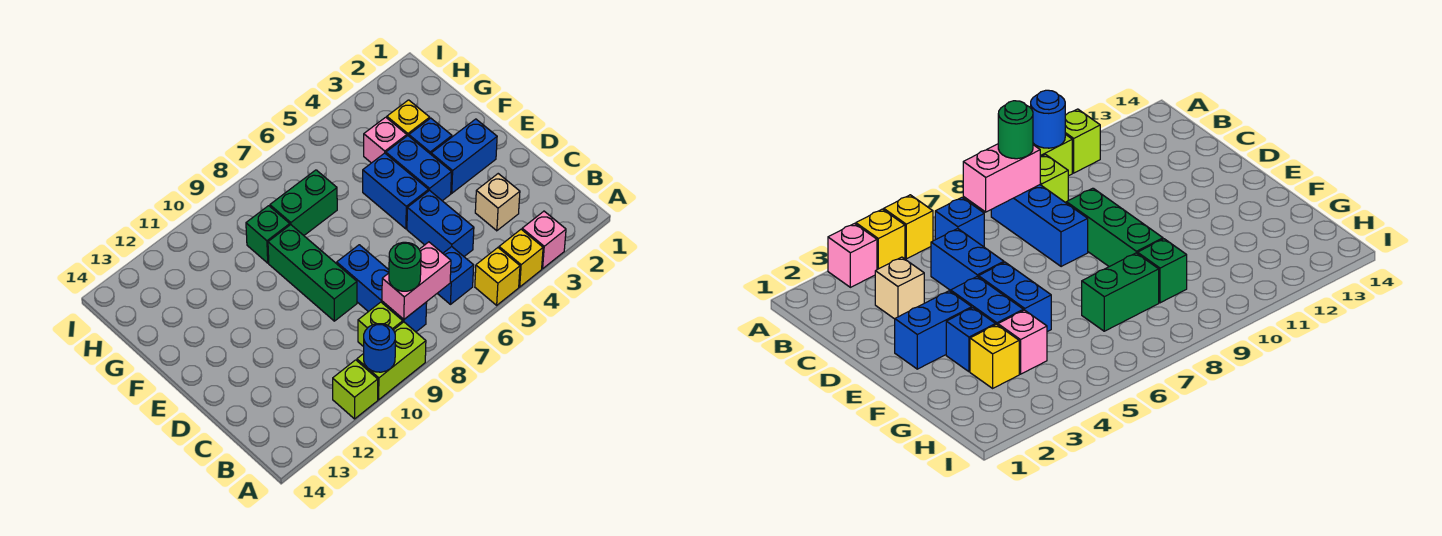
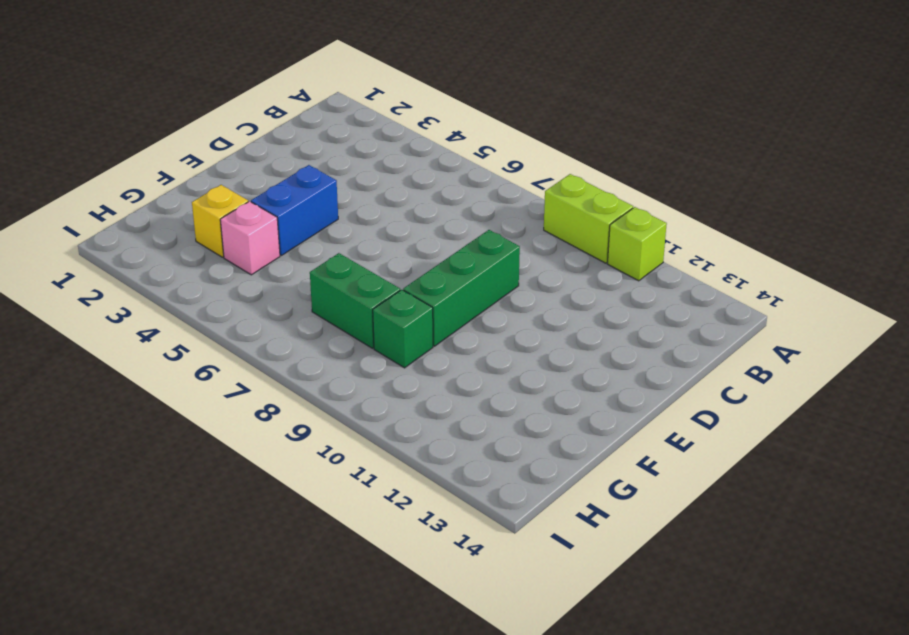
none -> pink 1x1 brick [522,211,566,269]
none -> yellow 1x1 brick [499,229,543,287]
none -> yellow 1x1 brick [475,248,520,305]

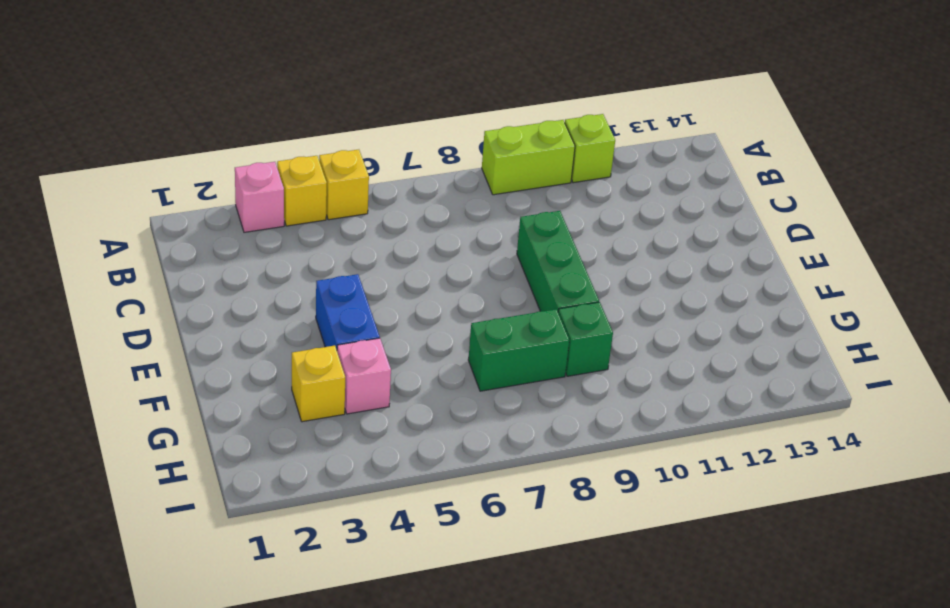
none -> blue 1x1 brick [437,247,474,304]
none -> blue 1x3 brick [337,245,427,332]
none -> lime 1x1 brick [358,302,403,347]

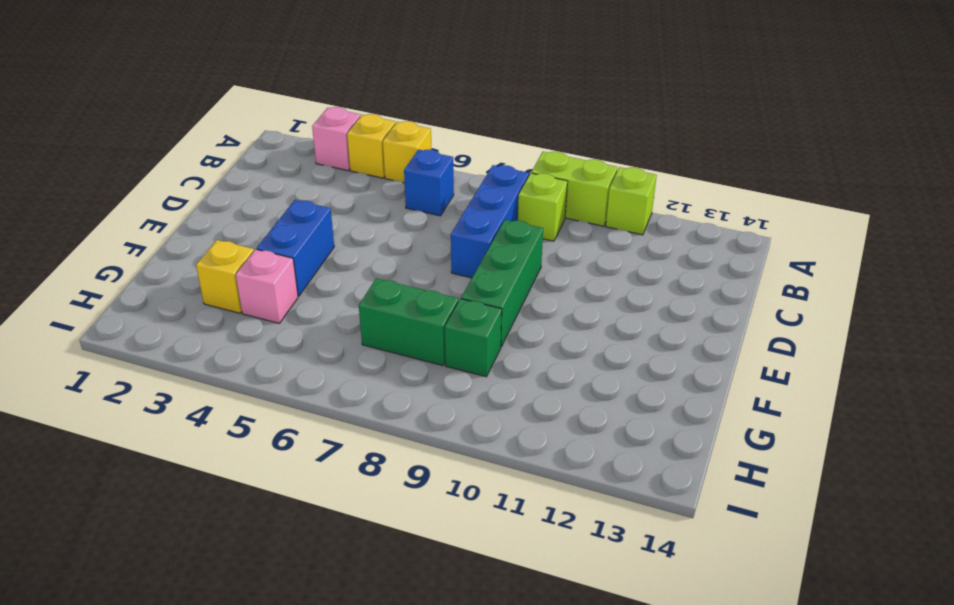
none -> tan 1x1 brick [475,174,520,231]
none -> blue 1x2 brick [407,190,474,256]
none -> blue 1x2 brick [431,119,497,193]

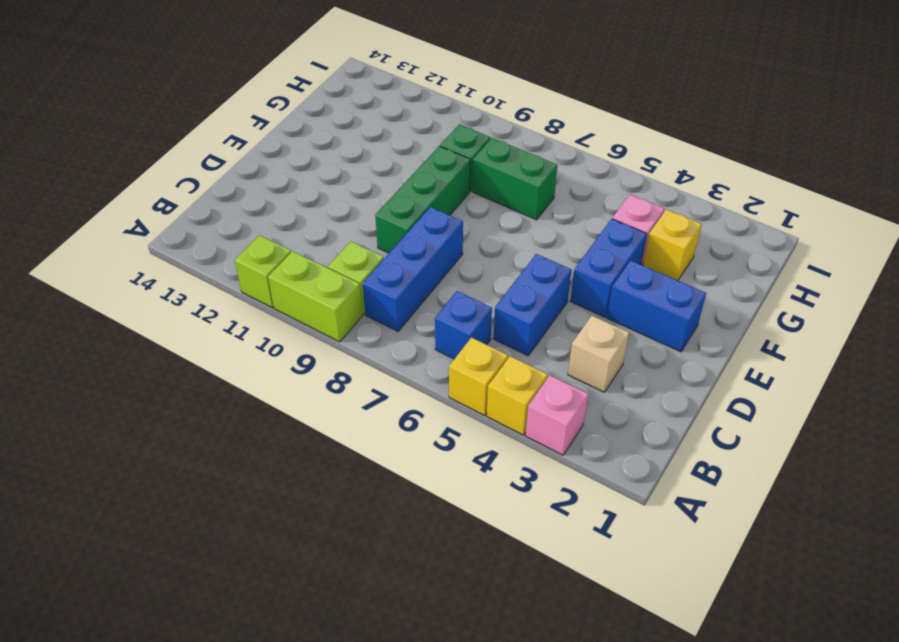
none -> blue 1x2 brick [363,153,428,229]
none -> blue 1x1 brick [409,118,452,154]
none -> blue 1x1 round brick [364,324,395,372]

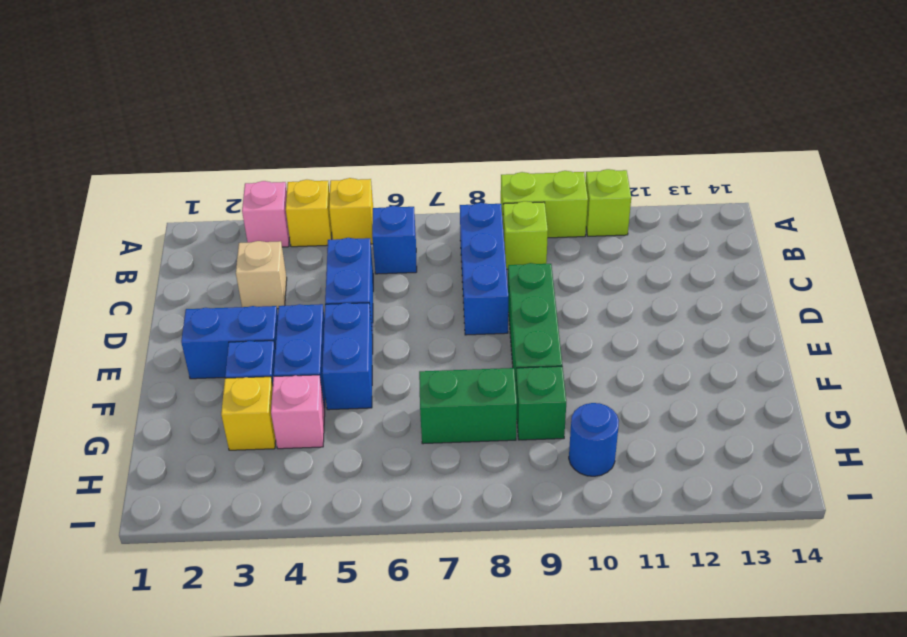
blue 1x1 round brick [569,403,619,476] -> blue 1x1 round brick moved to [364,324,395,372]
none -> pink 1x2 brick [382,242,451,319]
none -> green 1x1 round brick [389,242,421,291]

